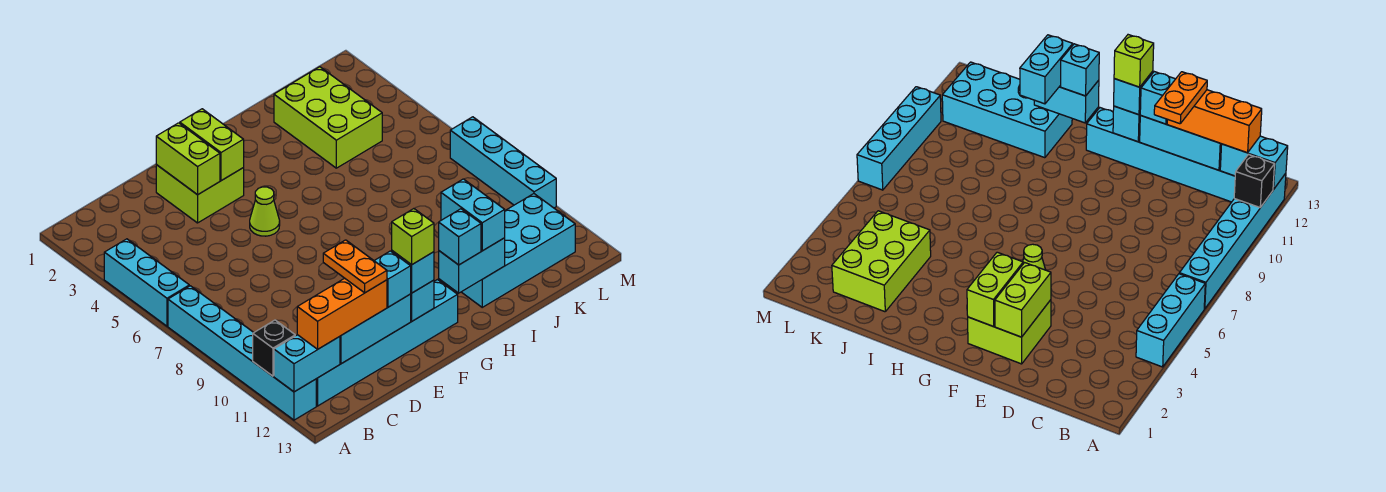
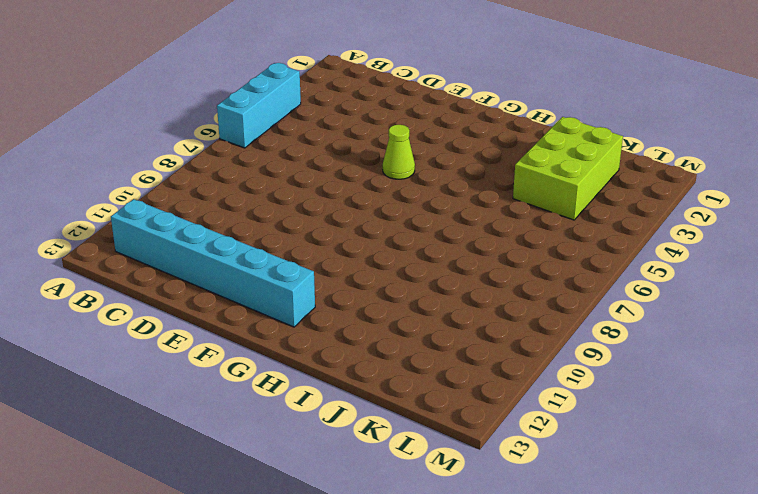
none -> cyan 1x6 brick [168,286,316,420]
none -> lime 2x2 brick [156,165,244,223]
none -> cyan 2x4 brick [462,194,575,307]

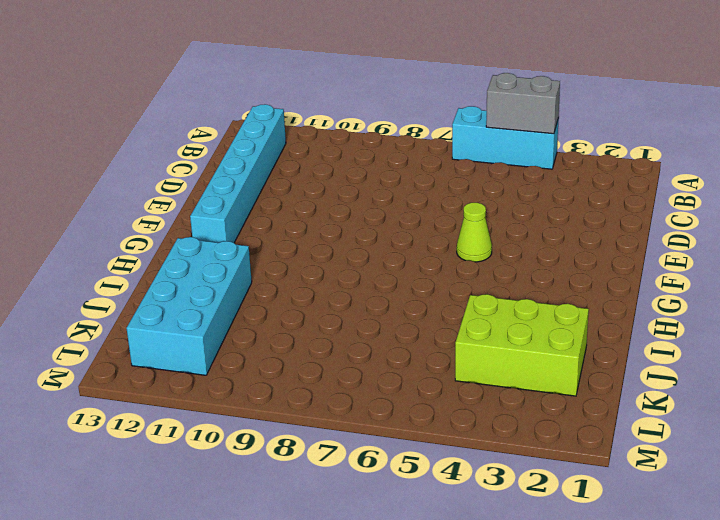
grey 1x2 brick [486,73,560,134] -> none
none -> cyan 1x6 brick [168,286,316,420]
none -> lime 2x2 brick [156,165,244,223]
none -> cyan 1x4 brick [450,117,556,208]

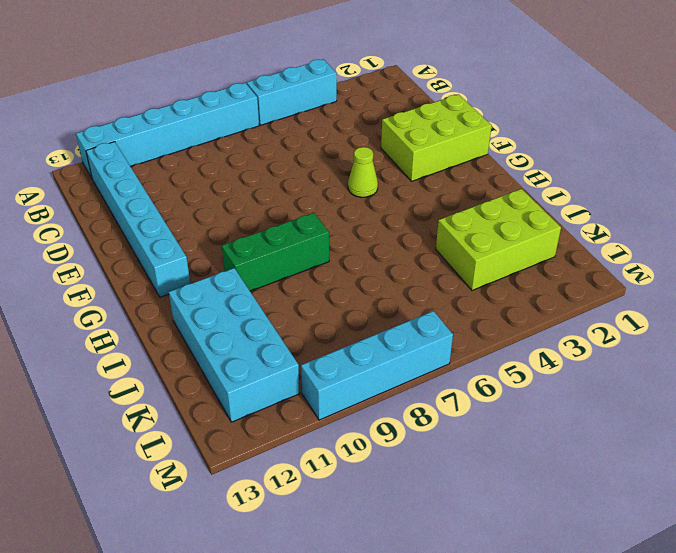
lime 2x3 brick [381,94,492,181] -> lime 2x2 brick [156,165,244,223]
green 1x3 brick [222,213,329,291] -> none
none -> black 1x1 brick [253,320,295,376]
none -> cyan 1x2 brick [274,335,340,392]
none -> cyan 1x3 brick [340,294,411,364]

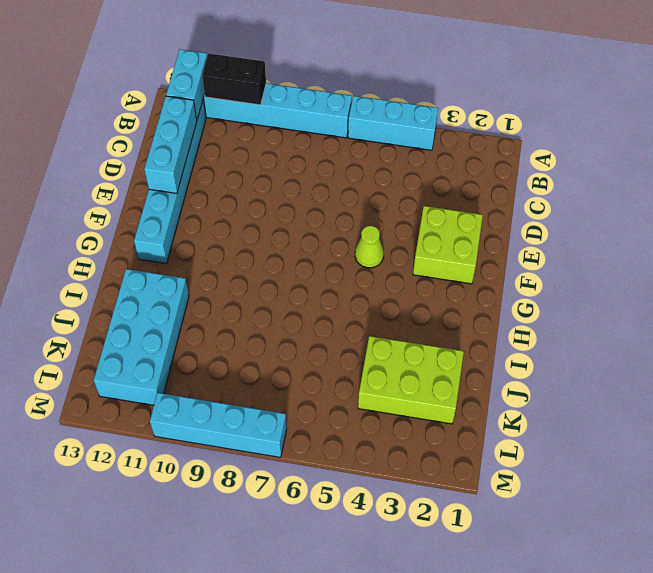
black 1x2 brick [202,53,266,105] -> black 1x1 brick [253,320,295,376]
none -> lime 1x2 brick [156,123,220,195]
none -> lime 1x2 brick [180,109,244,181]
none -> cyan 1x1 brick [411,280,434,321]

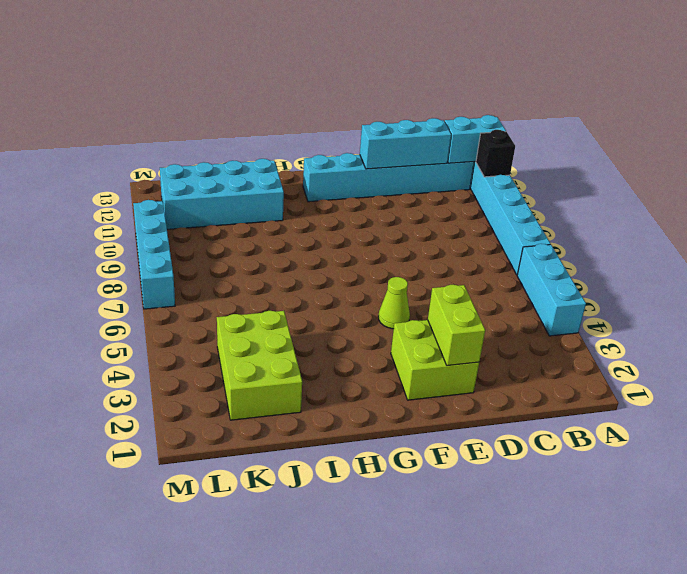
none -> lime 1x2 brick [180,109,244,181]
none -> cyan 1x1 brick [411,280,434,321]
none -> cyan 1x2 brick [439,238,505,293]

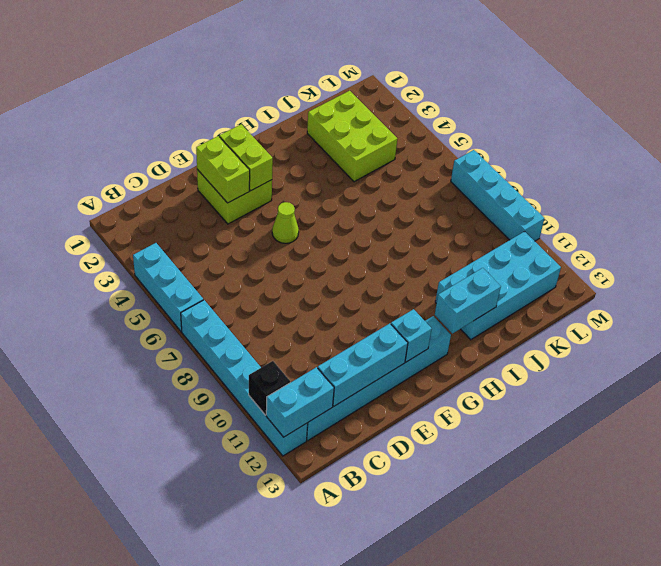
none -> orange 1x3 brick [297,278,387,349]
none -> cyan 1x1 brick [374,251,411,307]
none -> cyan 1x1 brick [392,251,434,293]

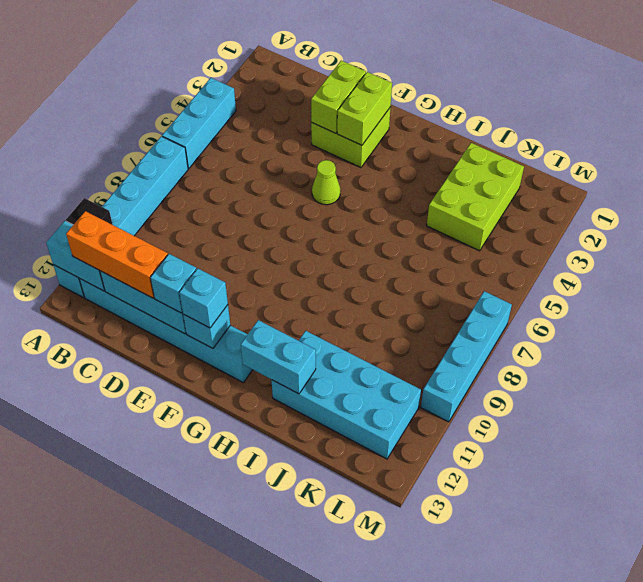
none -> cyan 1x1 brick [439,209,481,265]
none -> cyan 1x2 brick [441,179,505,251]
none -> orange 1x2 plate [323,240,387,293]

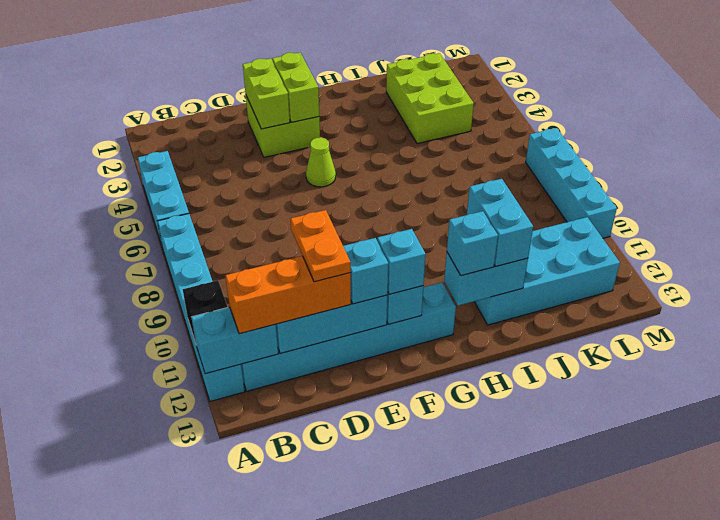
none -> lime 1x1 brick [392,209,434,265]

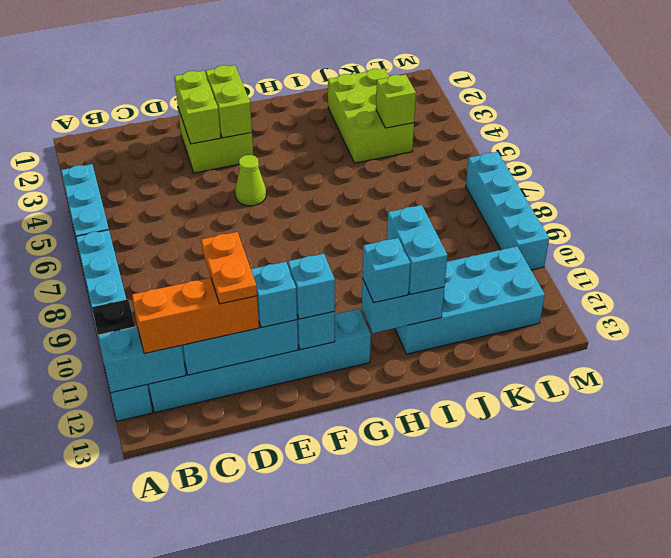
lime 1x1 brick [376,74,416,128] -> lime 1x1 brick moved to [392,209,434,265]

